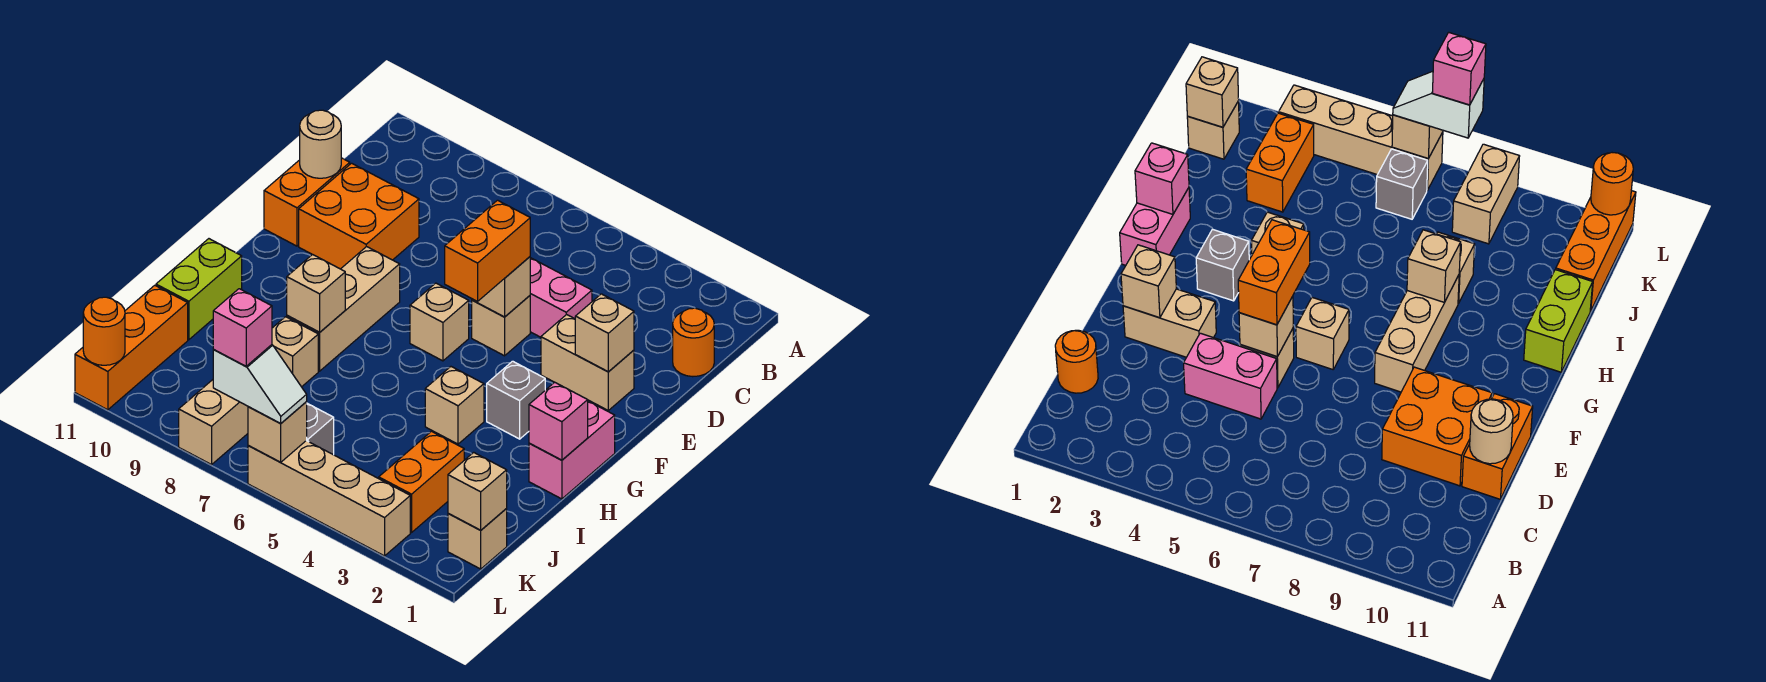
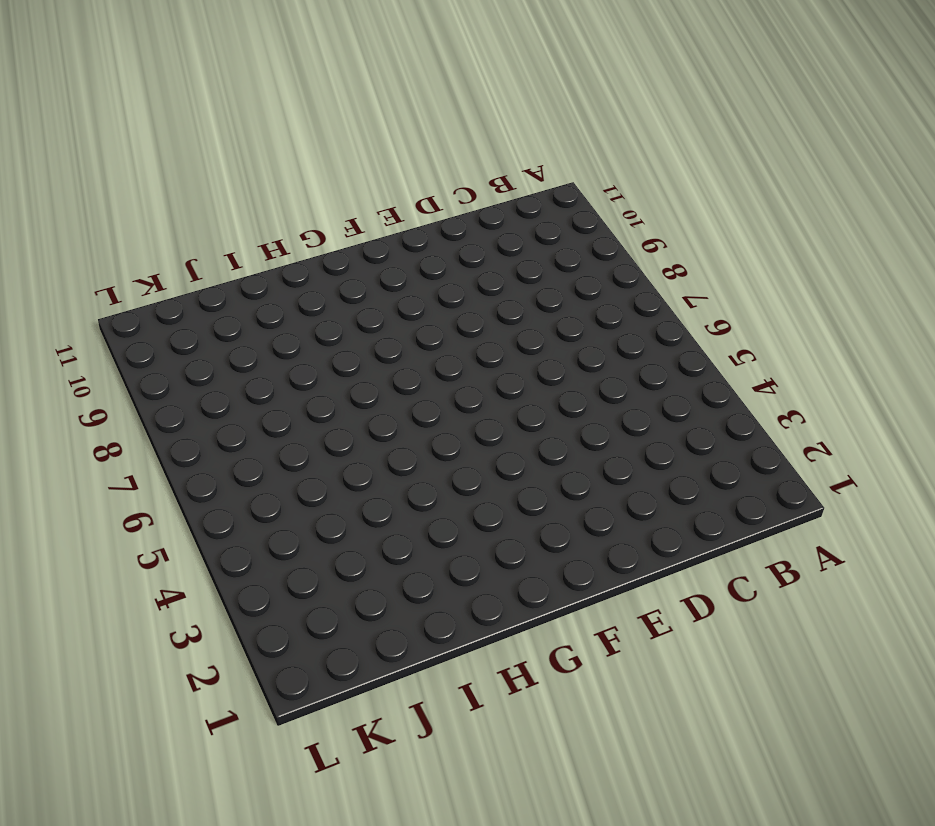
none -> orange 1x1 round brick [673,308,714,377]
none -> pink 1x2 brick [530,258,592,337]
none -> orange 2x2 brick [299,163,419,269]
none -> orange 1x2 brick [264,158,350,246]

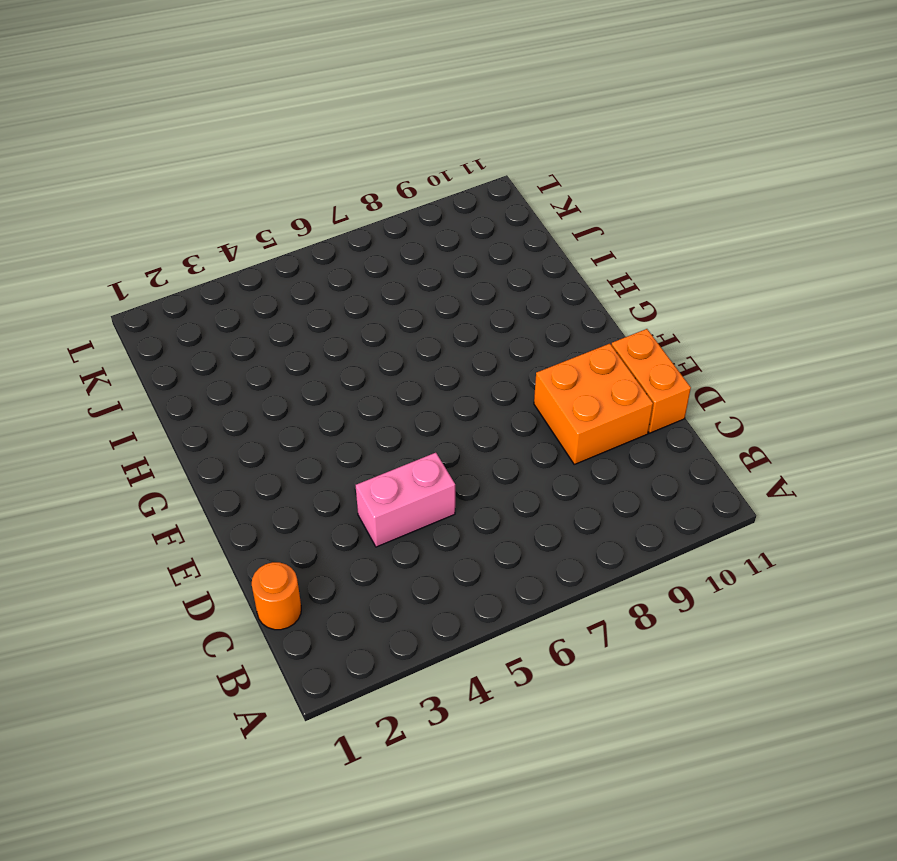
none -> tan 1x2 brick [541,314,634,410]
none -> tan 1x1 brick [472,296,530,356]
none -> tan 1x1 brick [410,283,469,361]
none -> tan 1x3 brick [287,247,400,371]

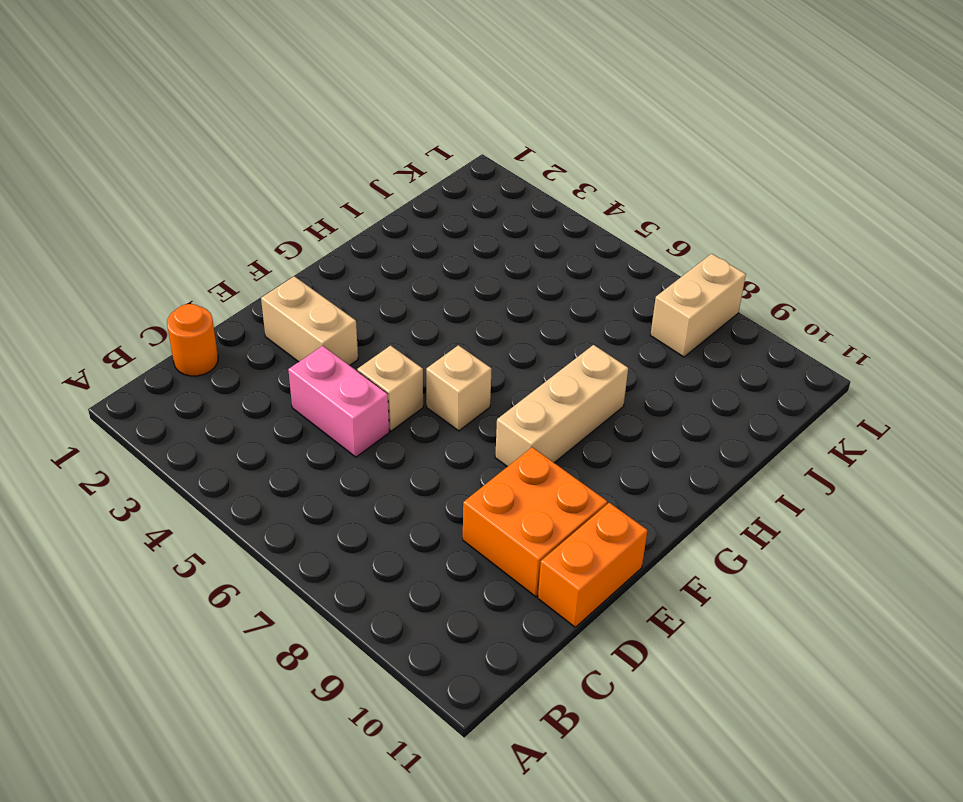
none -> pink 1x2 brick [529,401,615,499]
none -> grey 1x1 brick [487,361,545,439]
none -> tan 1x1 brick [425,367,484,444]
none -> lime 1x2 brick [156,239,242,340]

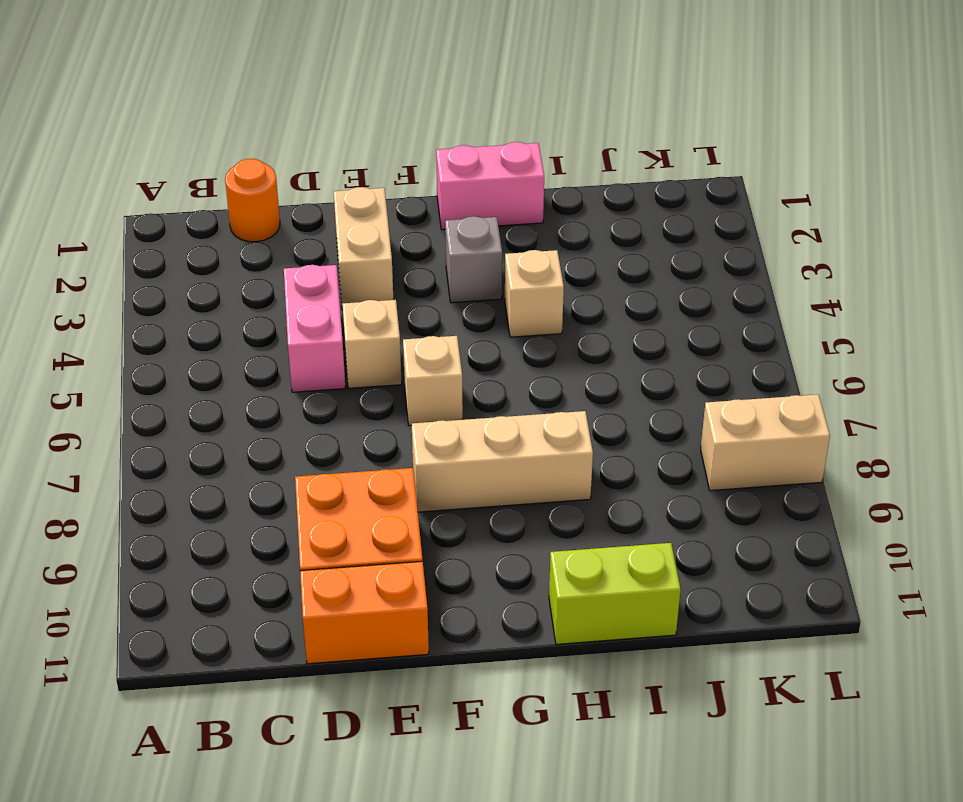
none -> tan 1x1 brick [272,317,318,387]
none -> orange 1x2 brick [379,431,464,533]
none -> orange 1x3 brick [75,285,188,410]
none -> tan 1x1 brick [448,509,507,569]

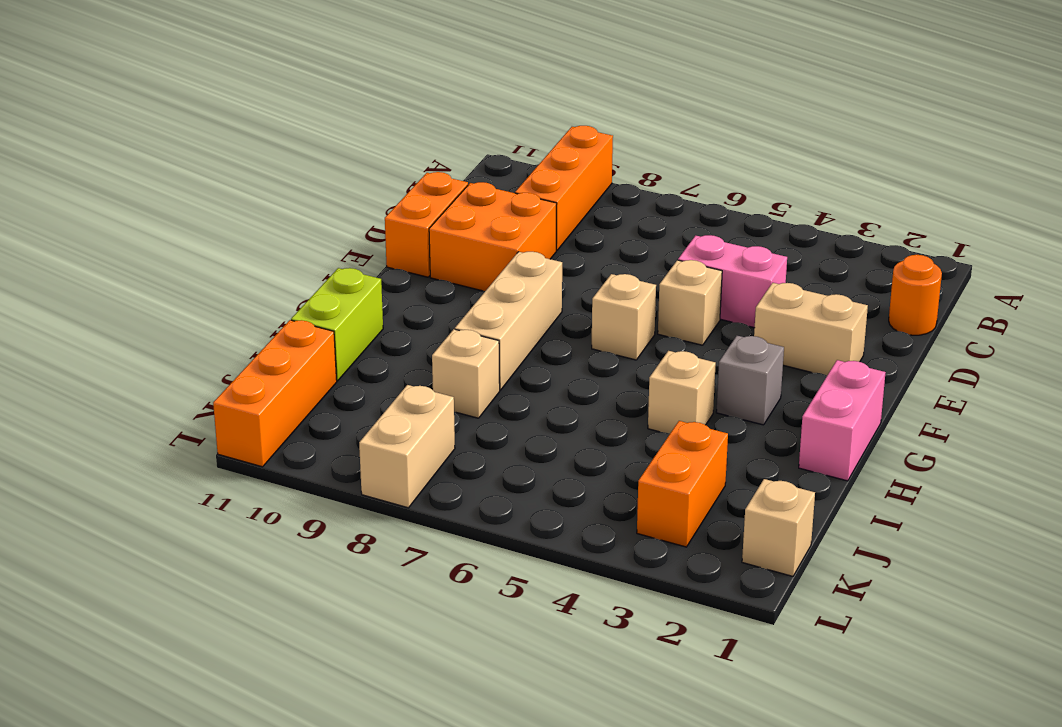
orange 1x3 brick [515,126,613,251] -> none
none -> grey 1x1 brick [306,403,334,455]
none -> tan 1x4 brick [248,441,410,556]
none -> tan 1x1 round brick [300,110,341,178]
none -> tan 1x1 brick [575,294,634,372]

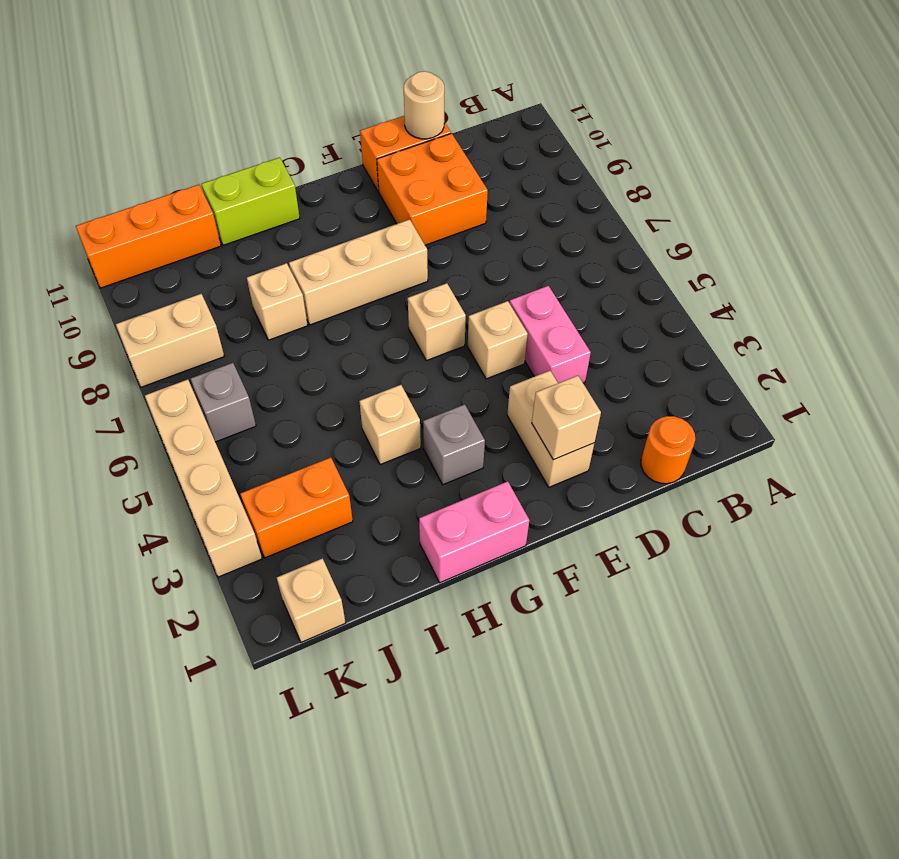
none -> tan 1x1 brick [472,257,530,317]
none -> pink 1x1 brick [529,382,588,460]
none -> tan 1x1 brick [287,254,345,332]
none -> tan 1x1 brick [448,452,507,530]

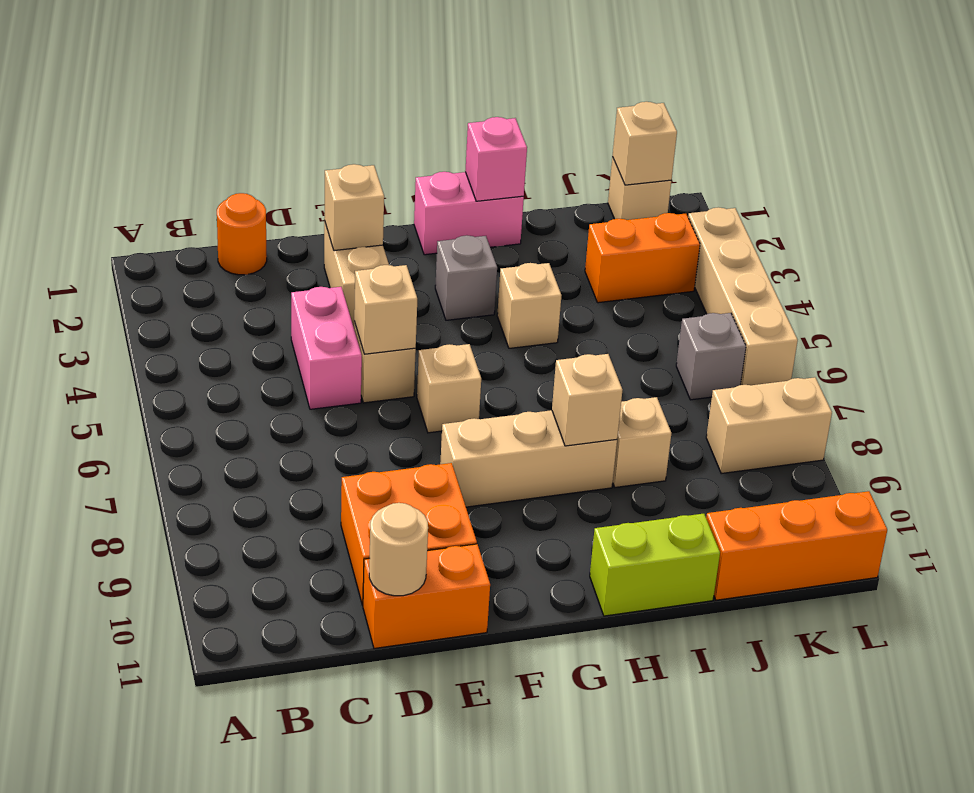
none -> tan 1x1 brick [248,402,307,462]
none -> orange 1x1 round brick [83,297,125,365]
none -> orange 1x2 brick [445,200,530,301]
none -> white 1x2 slope [213,345,307,423]

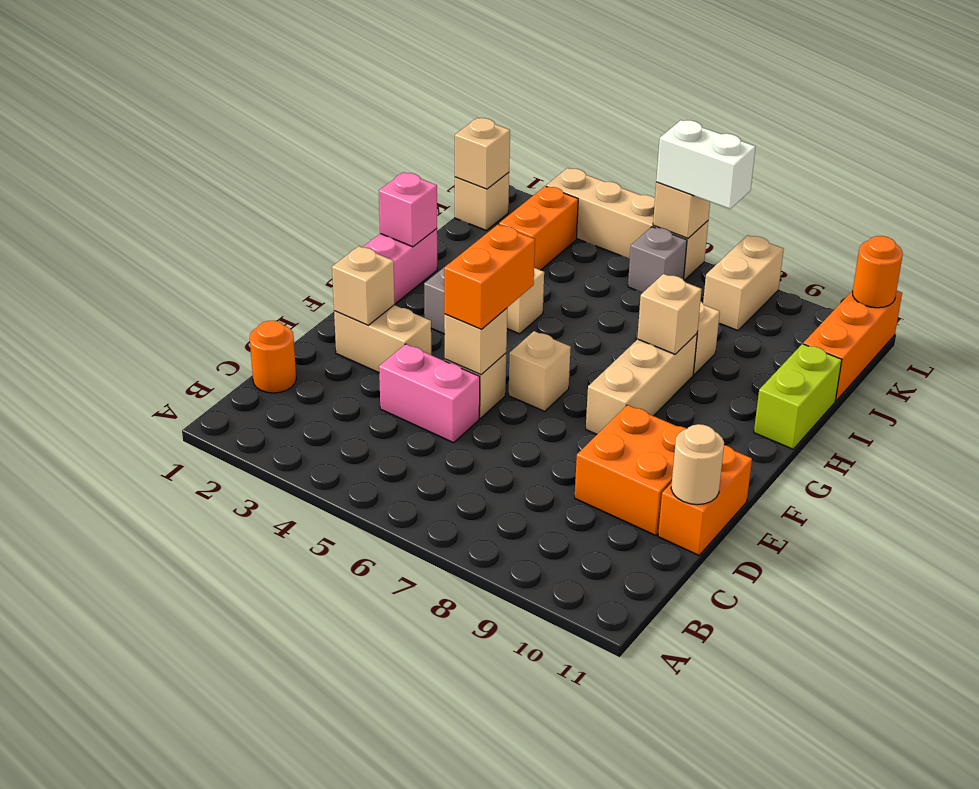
white 1x2 brick [656,120,756,209] -> white 1x2 slope [213,345,307,423]
none -> pink 1x1 brick [213,289,272,366]

